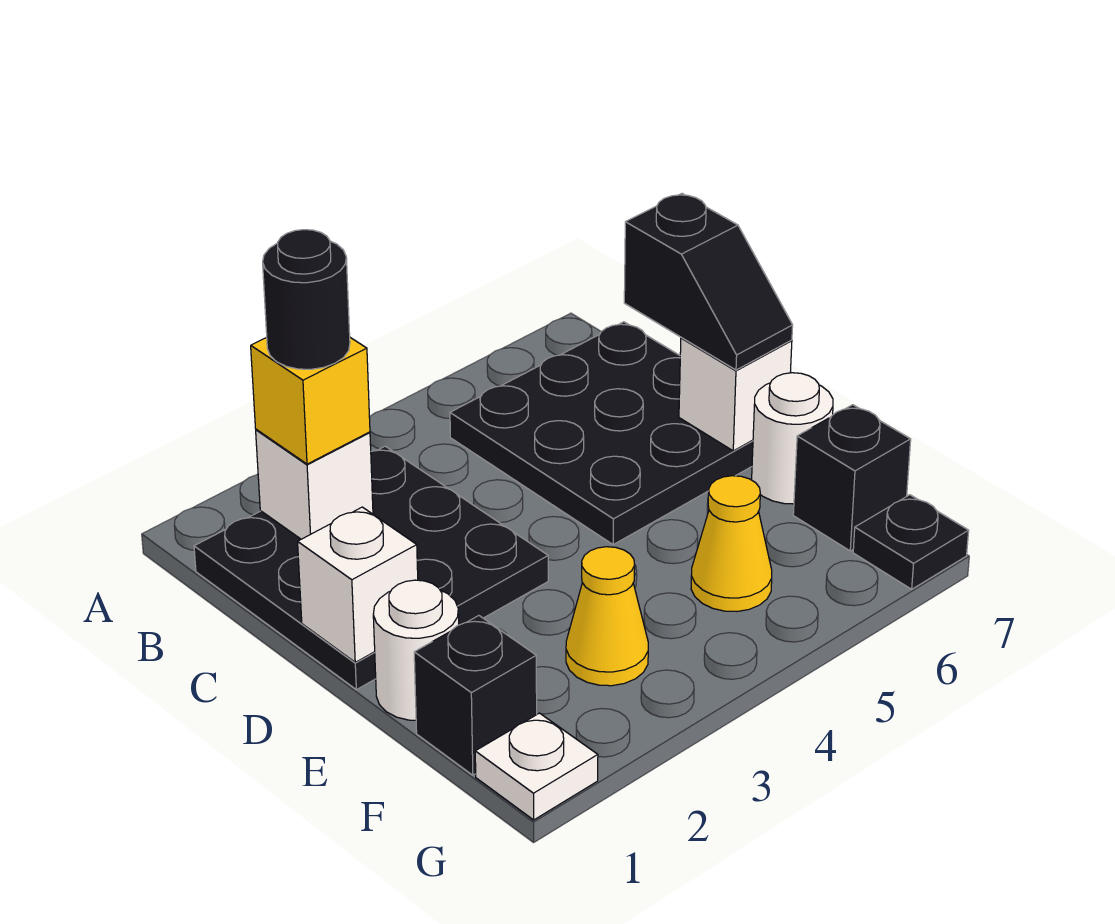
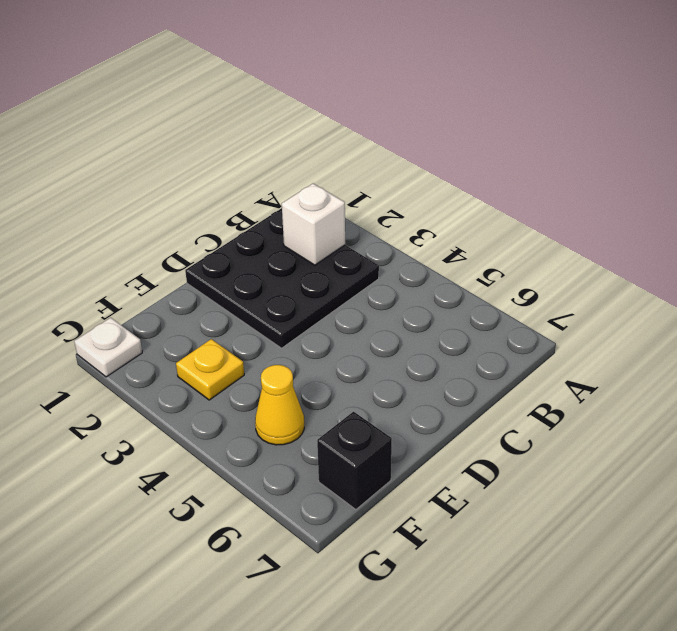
yellow 1x1 plate [176,339,244,400] -> yellow 1x1 cone [566,547,648,686]
none -> black 3x3 plate [450,322,753,545]
none -> white 1x1 round brick [373,580,459,720]
none -> white 1x1 round brick [752,373,833,504]

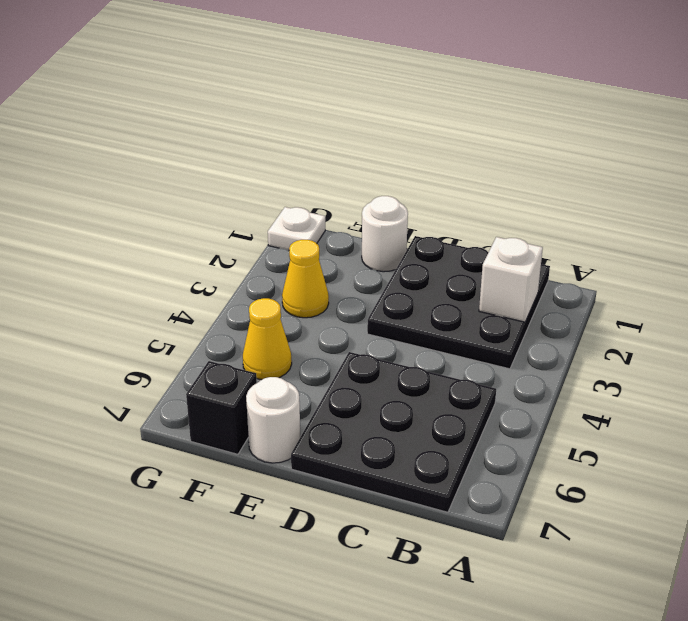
none -> black 1x1 brick [414,616,537,775]
none -> black 1x1 plate [853,495,969,589]
none -> white 1x1 brick [298,507,418,662]

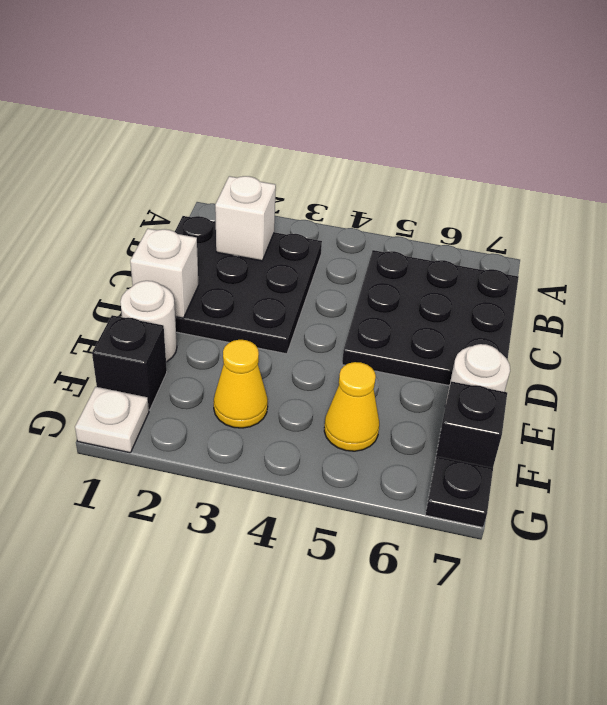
none -> white 1x1 brick [679,338,792,451]
none -> yellow 1x1 brick [251,338,370,464]
none -> black 1x2 slope [624,194,793,370]

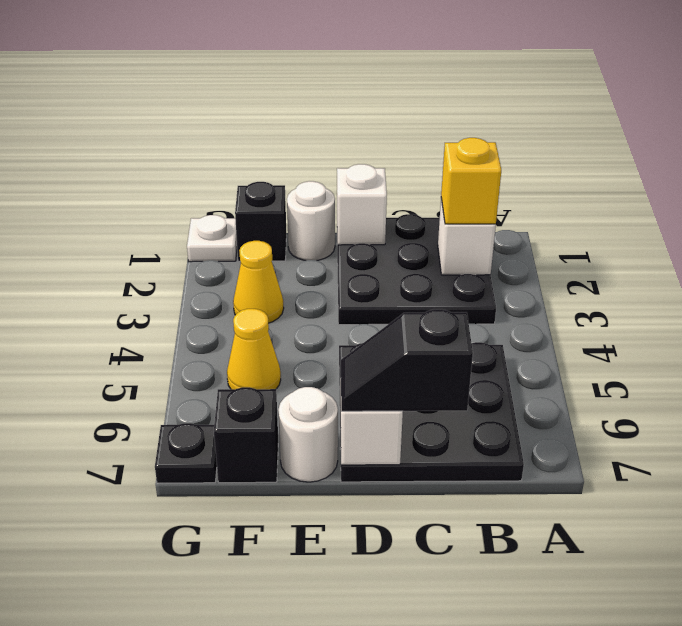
none -> black 1x1 round brick [263,230,350,369]

